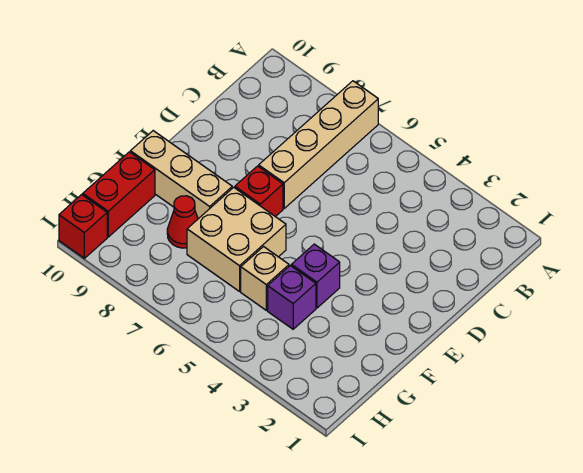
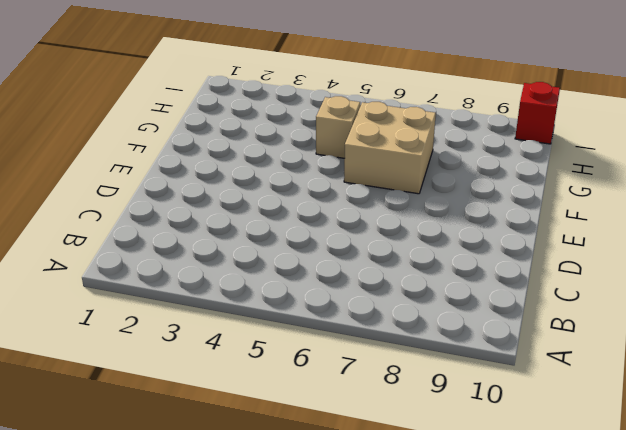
none -> tan 1x4 brick [259,81,378,208]
none -> red 1x1 brick [235,166,283,217]

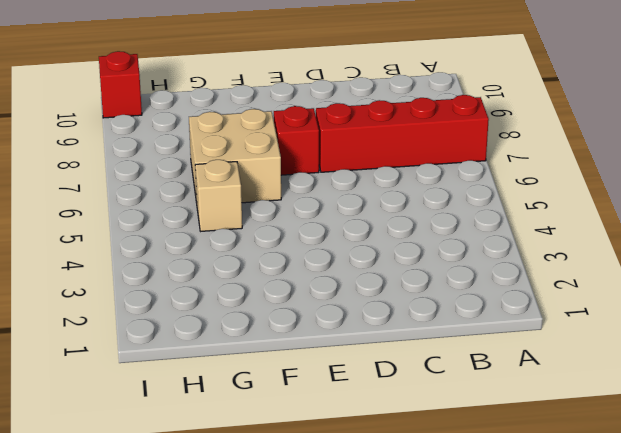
red 1x4 brick [316,95,489,172] -> tan 1x4 brick [259,81,378,208]
none -> purple 1x1 brick [291,244,340,308]
none -> tan 1x3 brick [130,131,232,219]

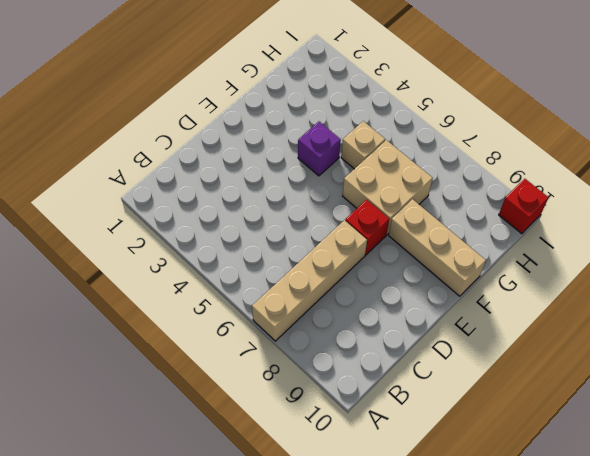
none -> purple 1x1 brick [268,266,316,329]
none -> red 1x1 cone [167,196,198,248]

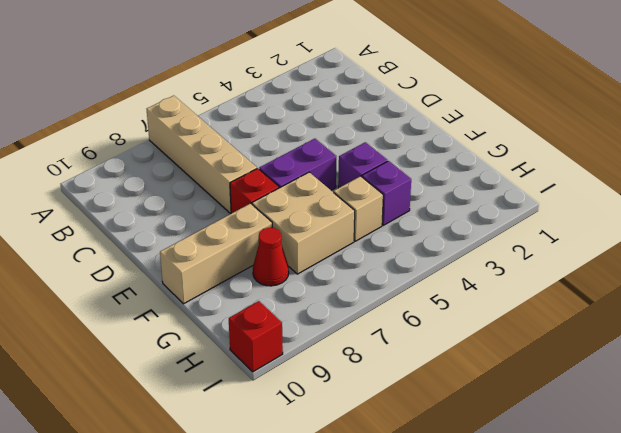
purple 1x2 brick [259,139,336,190] -> none
none -> red 1x2 brick [83,152,155,237]

